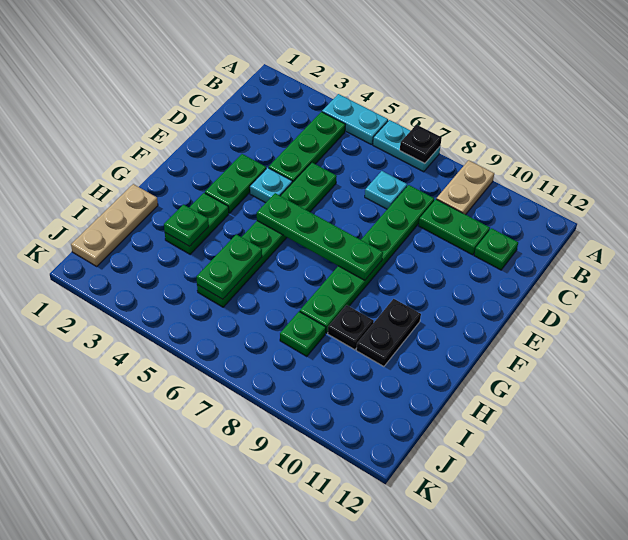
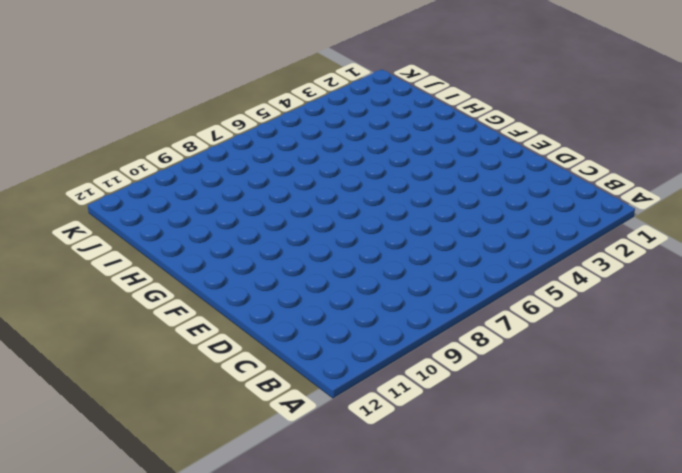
none -> cyan 1x2 plate [322,94,388,144]
none -> cyan 1x2 plate [373,120,440,172]
none -> tan 1x2 plate [436,160,494,215]

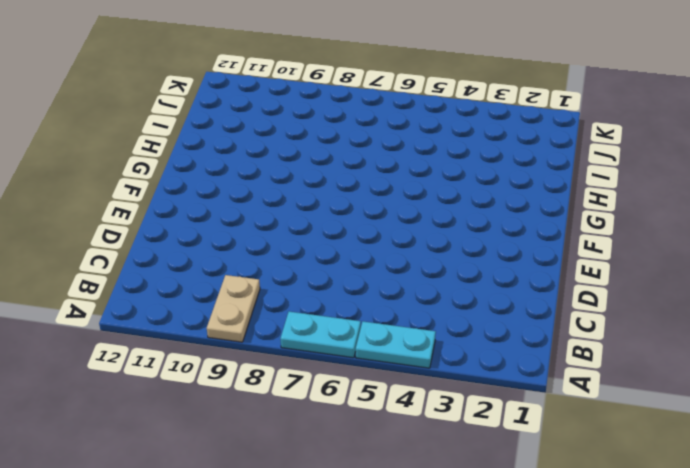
none -> green 1x3 plate [269,112,345,183]
none -> cyan 1x1 plate [365,171,407,209]
none -> green 1x6 plate [300,185,434,333]

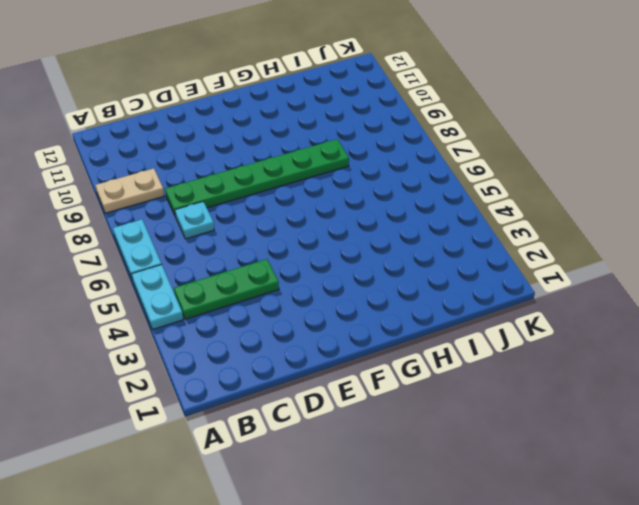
none -> green 1x2 plate [419,199,490,255]
none -> green 1x1 plate [474,228,518,270]
none -> green 1x6 plate [197,162,337,307]

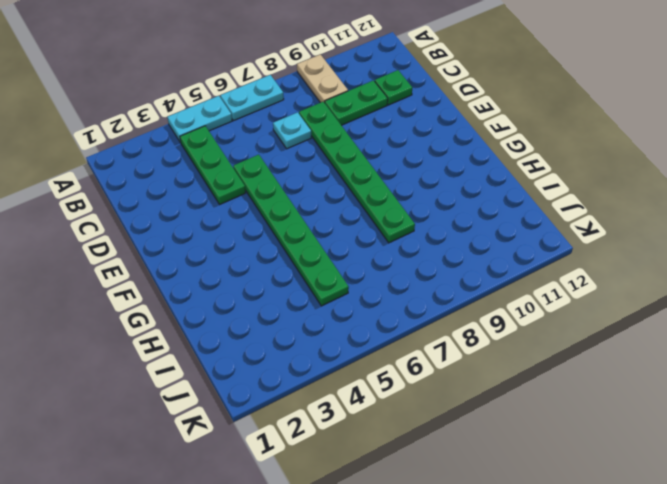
none -> green 1x2 plate [205,154,266,213]
none -> cyan 1x1 plate [250,168,292,203]
none -> green 1x2 plate [165,193,229,254]

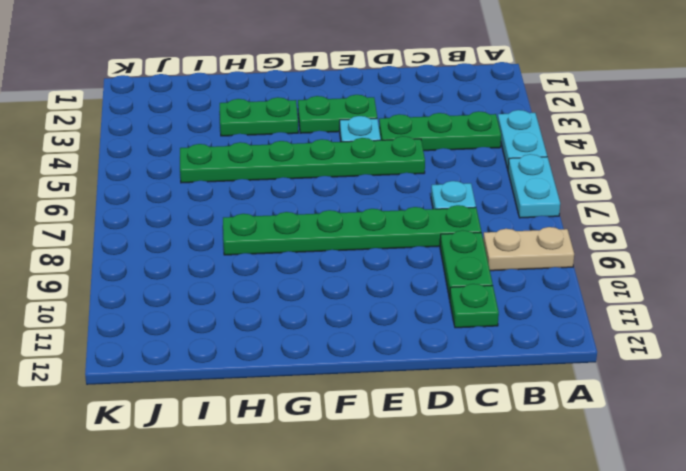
none -> black 1x2 plate [356,299,421,367]
none -> tan 1x3 plate [71,184,158,266]
none -> black 1x1 plate [328,305,374,350]

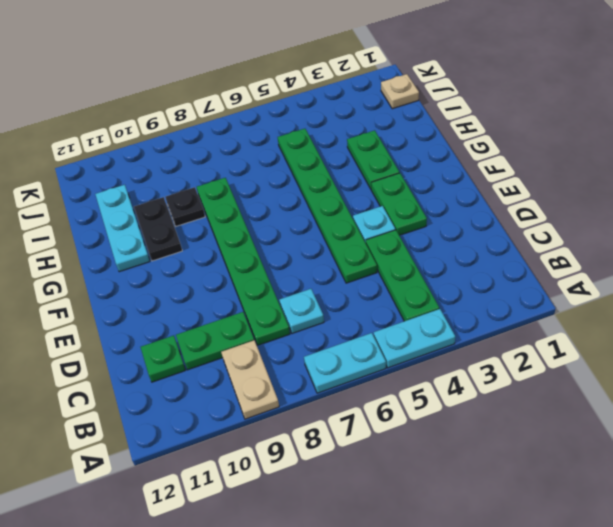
cyan 1x3 plate [95,185,150,272] -> none
tan 1x1 plate [381,74,419,109] -> tan 1x3 plate [71,184,158,266]
none -> green 1x1 plate [280,312,326,357]
none -> black 1x1 plate [400,125,442,163]
none -> green 1x4 plate [257,193,383,280]

